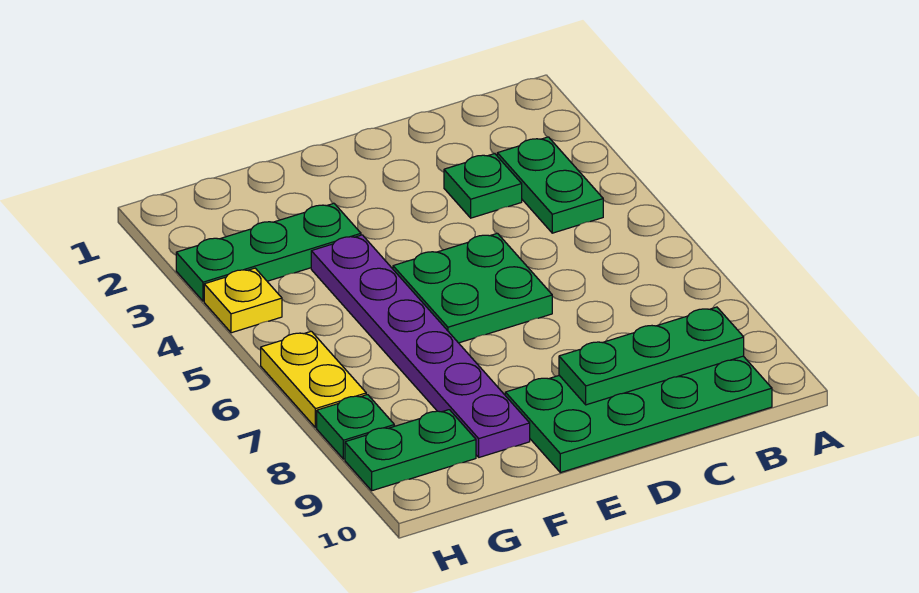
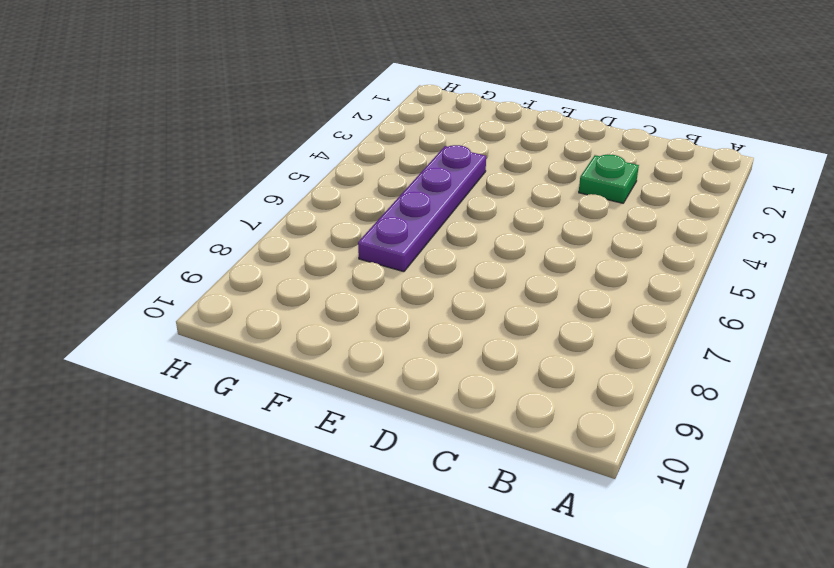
purple 1x4 plate [358,145,486,272] -> purple 1x6 plate [311,235,530,457]
none -> green 1x2 plate [497,137,603,233]
none -> green 2x4 plate [505,356,772,473]

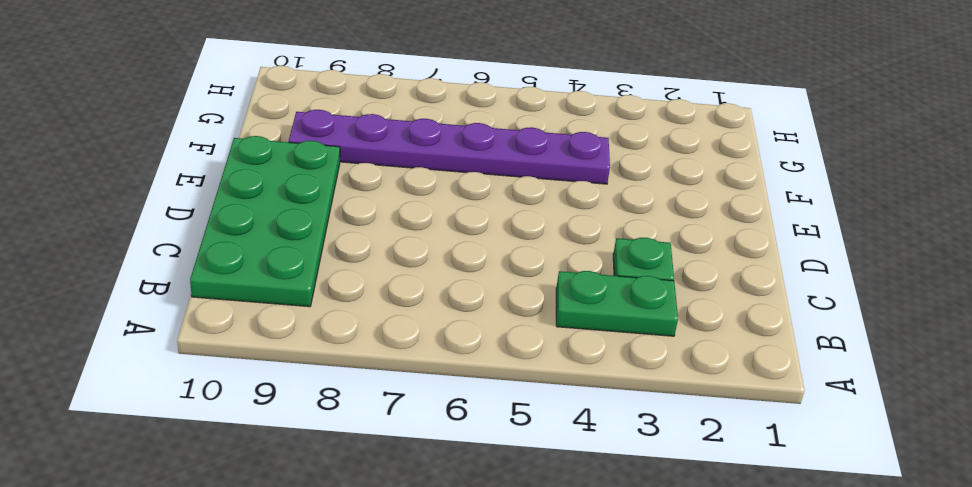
none -> green 2x2 plate [393,233,552,343]
none -> green 1x3 plate [176,203,361,301]

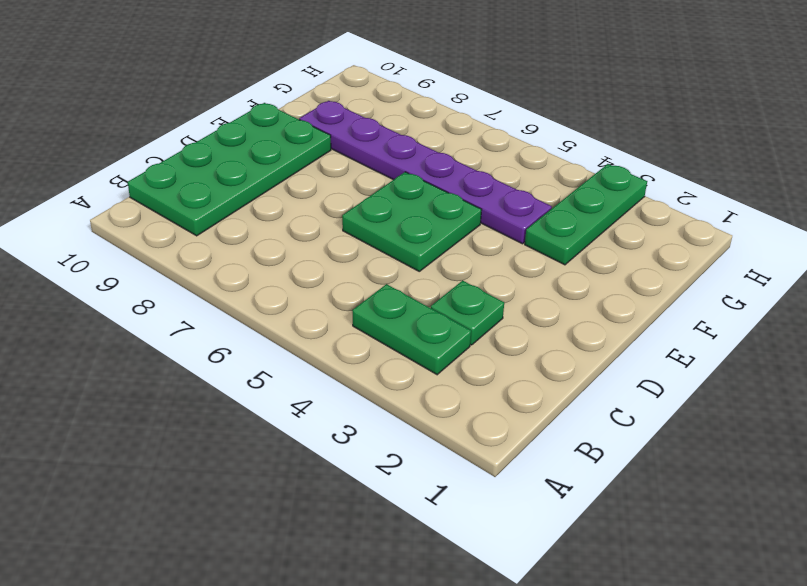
none -> green 1x2 plate [345,410,476,491]
none -> yellow 1x1 plate [204,268,282,333]

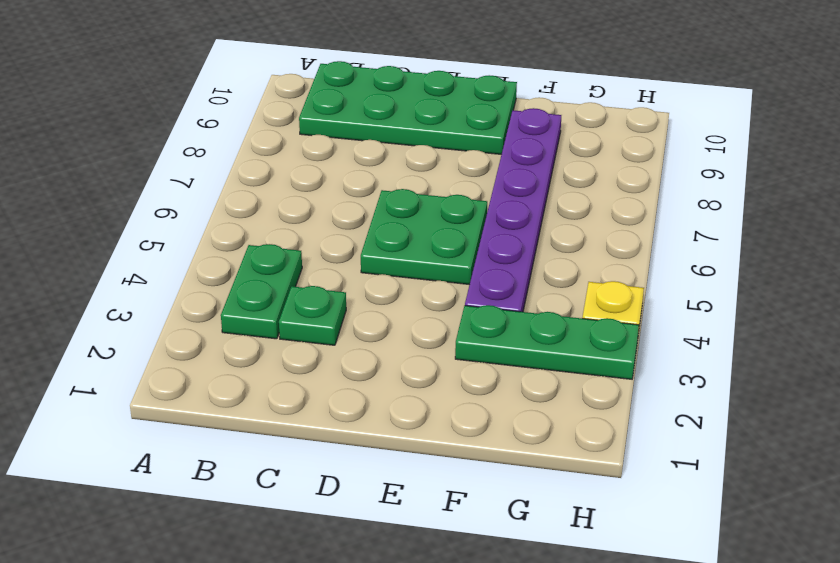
none -> green 1x2 plate [345,410,476,491]
none -> yellow 1x2 plate [261,331,366,428]

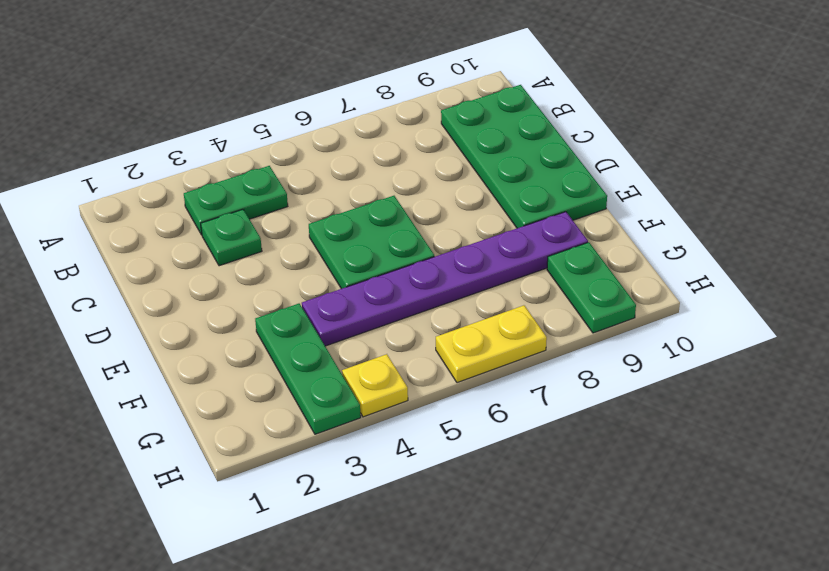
none -> green 1x1 plate [317,395,394,459]
none -> green 1x3 plate [559,307,744,405]

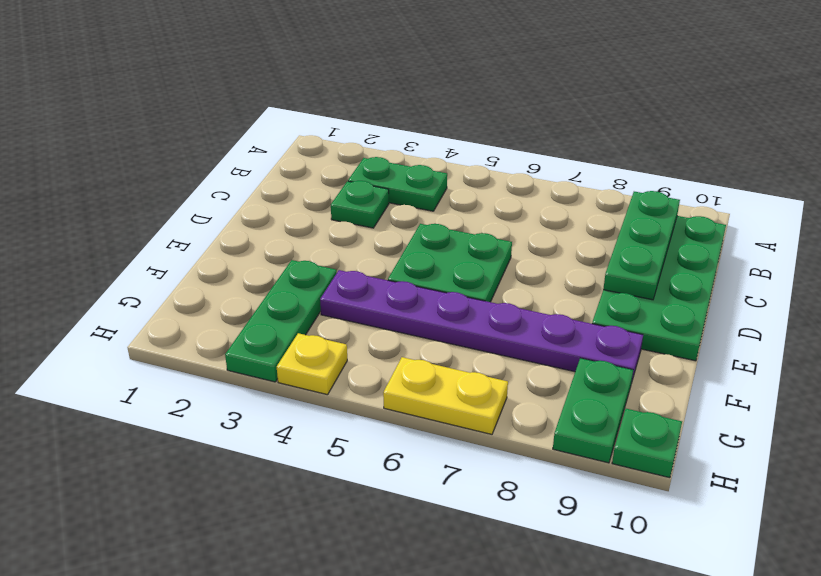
green 1x1 plate [612,409,682,478] -> green 1x1 plate moved to [317,395,394,459]

